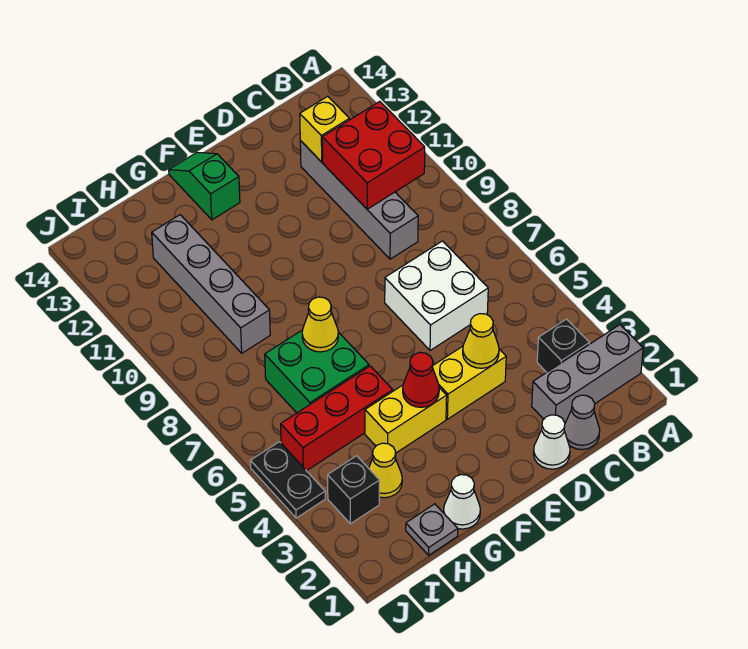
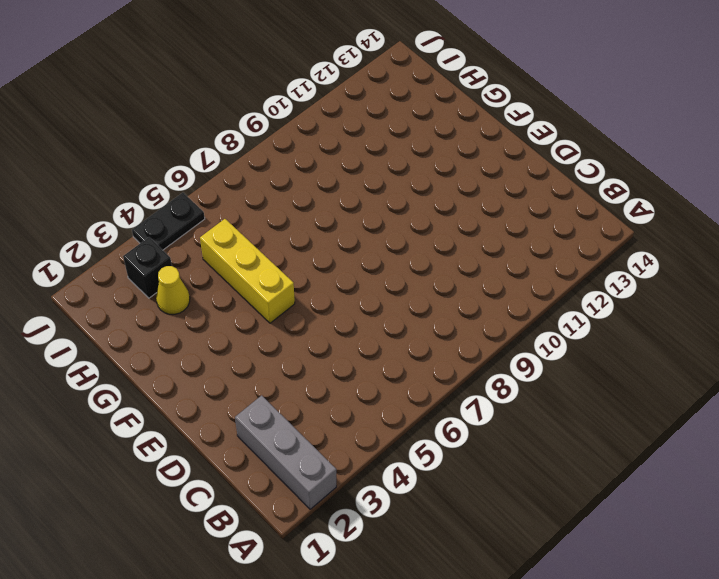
yellow 1x3 brick [200,219,295,323] -> red 1x3 brick [281,366,393,471]
none -> black 1x1 brick [537,319,589,372]
none -> grey 1x1 cone [564,395,600,450]
none -> white 2x2 brick [385,241,488,350]

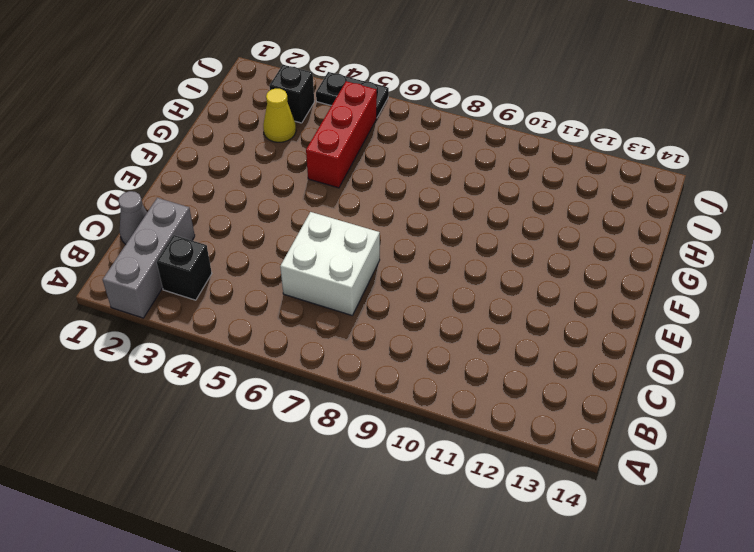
none -> grey 1x4 brick [300,141,418,259]
none -> white 1x1 cone [534,415,570,469]
none -> yellow 1x2 brick [433,346,506,419]

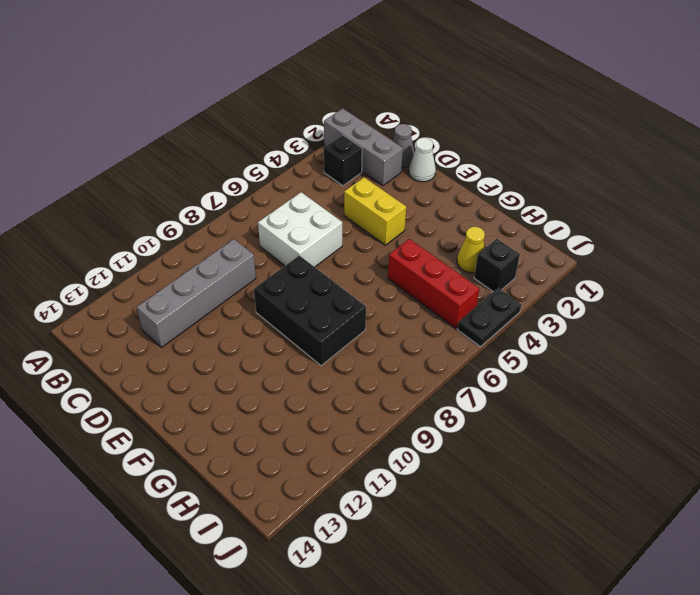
black 2x3 brick [254,255,366,366] -> none
none -> yellow 1x2 brick [365,385,447,453]
none -> green 1x2 slope [169,153,240,220]
none -> white 1x1 cone [444,475,480,529]

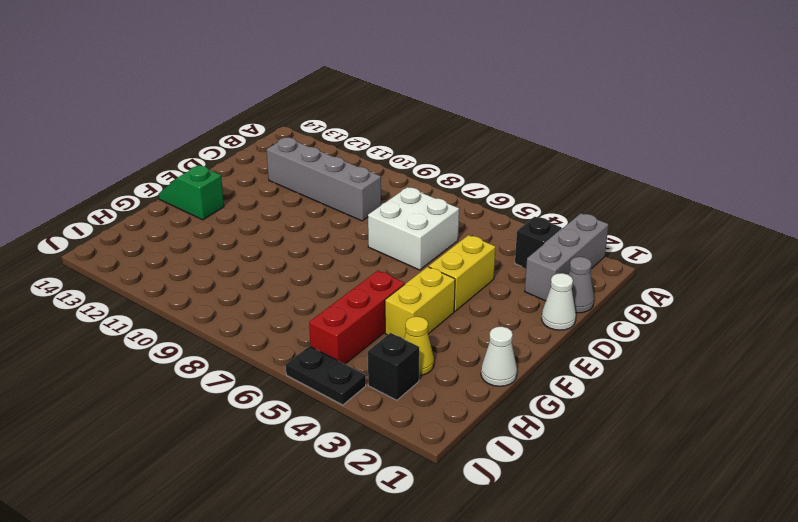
none -> green 2x2 brick [265,330,369,413]
none -> grey 1x1 plate [406,504,458,555]
none -> grey 1x4 brick [152,215,270,353]

